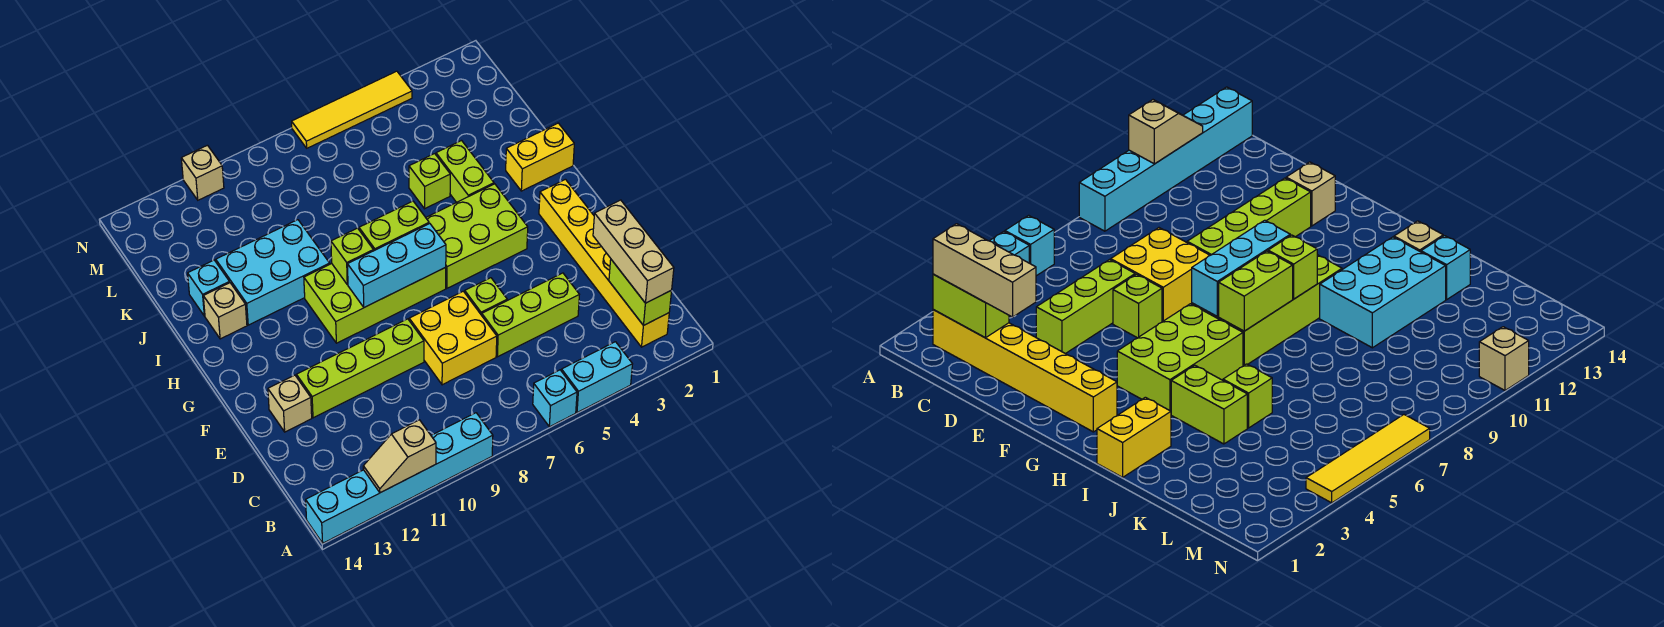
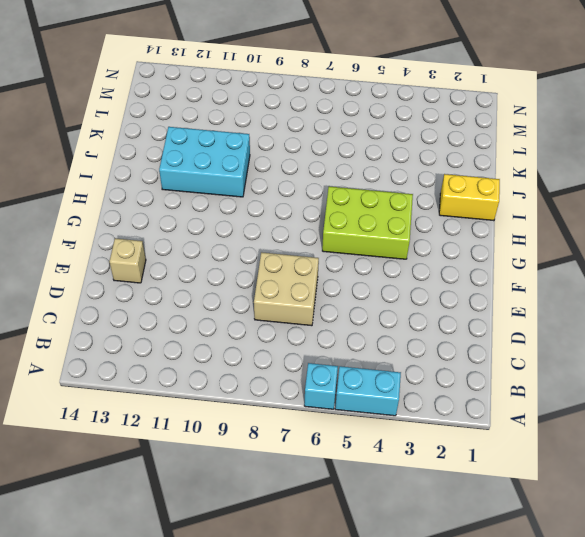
tan 2x2 brick [254,252,319,326] -> yellow 2x2 brick [409,291,497,385]
none -> cyan 1x6 brick [306,413,493,543]
none -> yellow 1x6 brick [539,179,669,347]
none -> lime 1x3 brick [482,273,579,357]

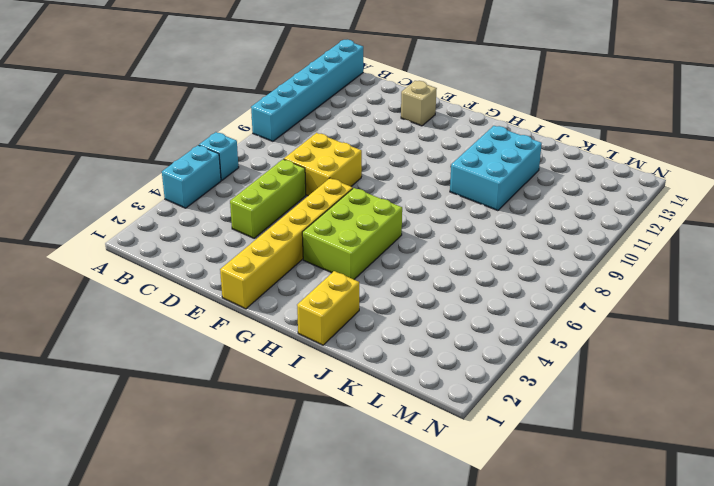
yellow 1x6 brick [220,178,353,309] -> yellow 1x6 brick turned to [539,179,669,347]
none -> lime 1x1 brick [465,278,507,315]
none -> lime 1x4 brick [296,319,424,418]
none -> lime 2x4 brick [304,264,446,343]

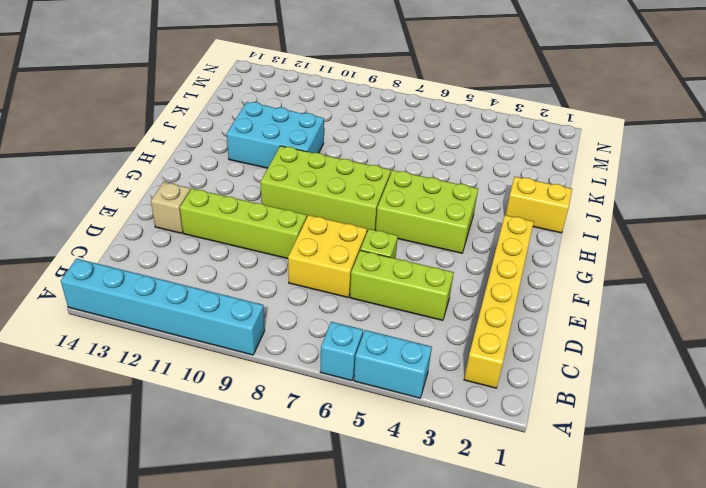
none -> lime 1x2 brick [436,141,494,202]
none -> tan 1x1 brick [203,283,247,339]
none -> lime 1x1 brick [409,154,450,209]

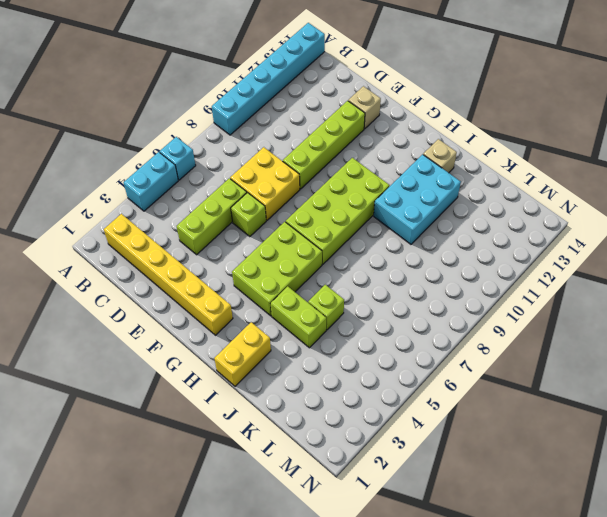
none -> cyan 1x1 brick [188,260,230,316]
none -> yellow 1x4 tile [292,71,412,148]
none -> tan 1x1 brick [181,145,224,200]

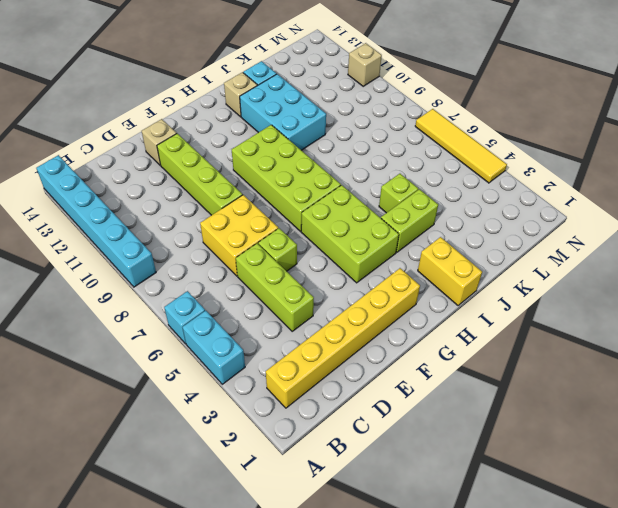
none -> tan 1x2 slope [363,420,436,493]
none -> lime 1x2 brick [609,260,672,326]
none -> cyan 1x3 brick [348,224,446,307]

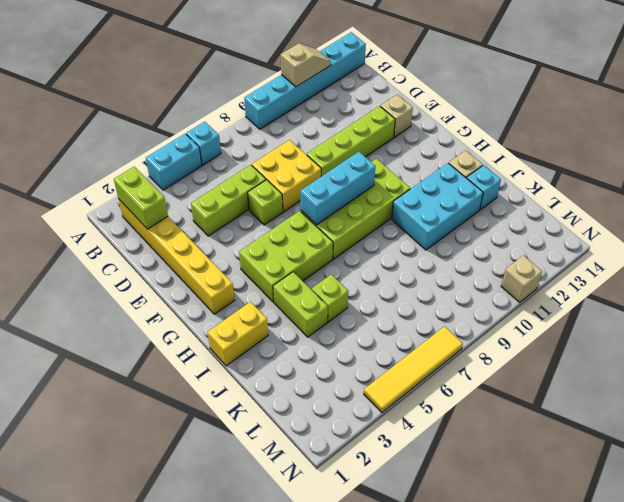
none -> lime 1x2 brick [359,201,429,251]
none -> lime 1x1 brick [331,228,373,285]
none -> tan 1x3 brick [593,200,674,303]

